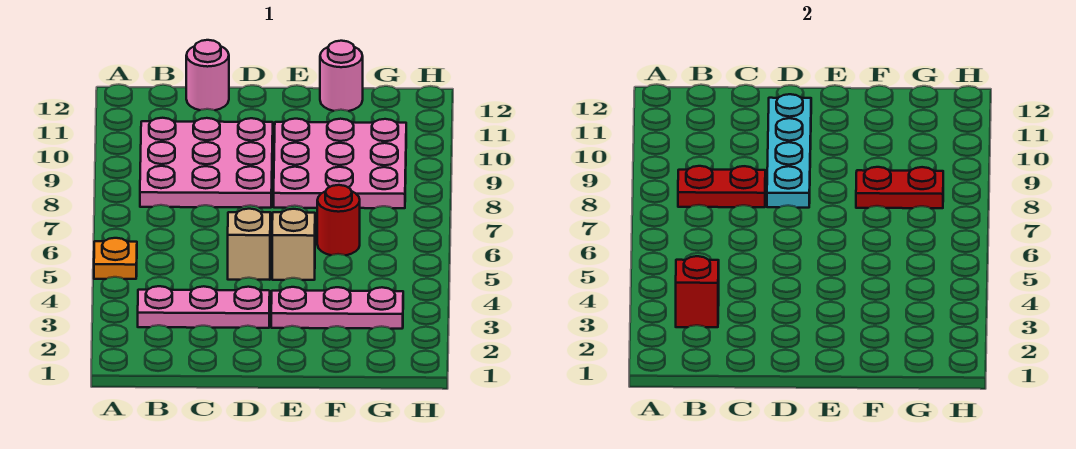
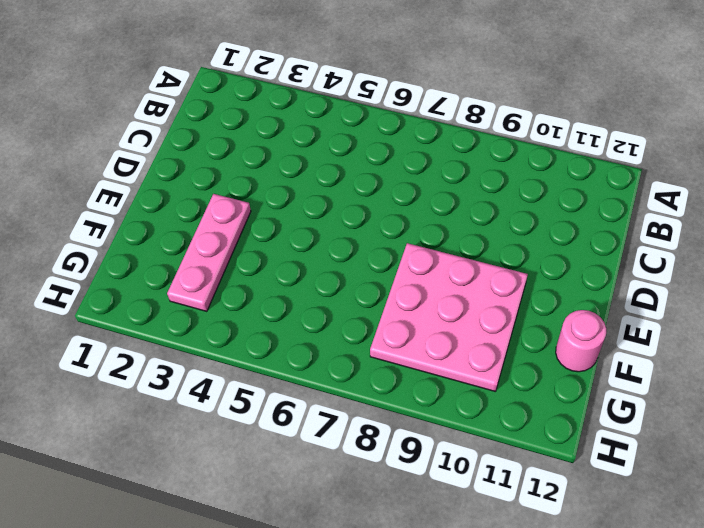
none -> orange 1x1 plate [94,238,137,279]
none -> pink 1x3 plate [138,286,270,328]
none -> pink 3x3 plate [140,118,273,208]

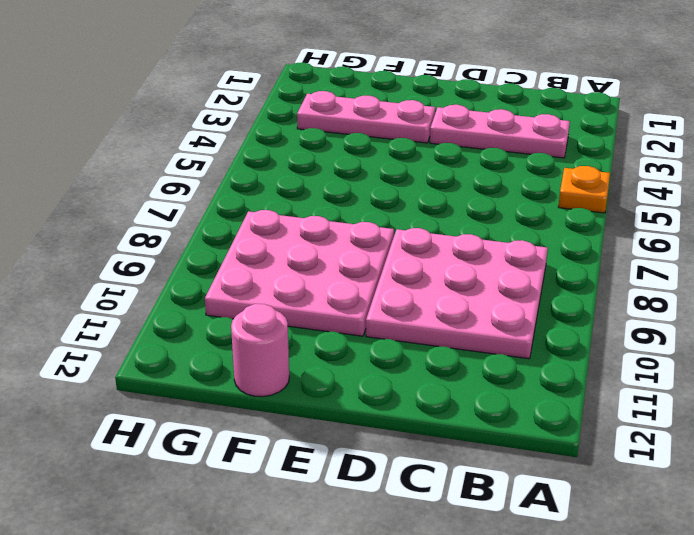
none -> pink 1x1 round brick [186,40,229,110]
none -> tan 1x1 brick [228,209,271,280]
none -> tan 1x1 brick [272,209,315,280]

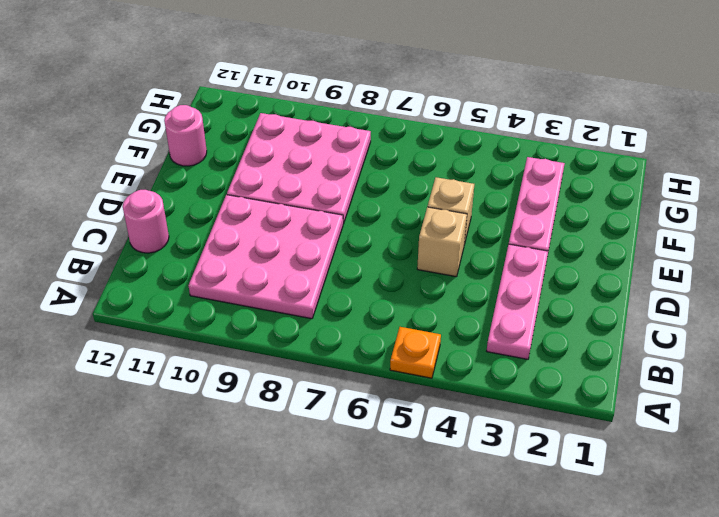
none -> red 1x1 round brick [317,185,360,255]
none -> red 1x1 brick [676,256,719,327]
none -> red 1x2 plate [678,166,765,207]

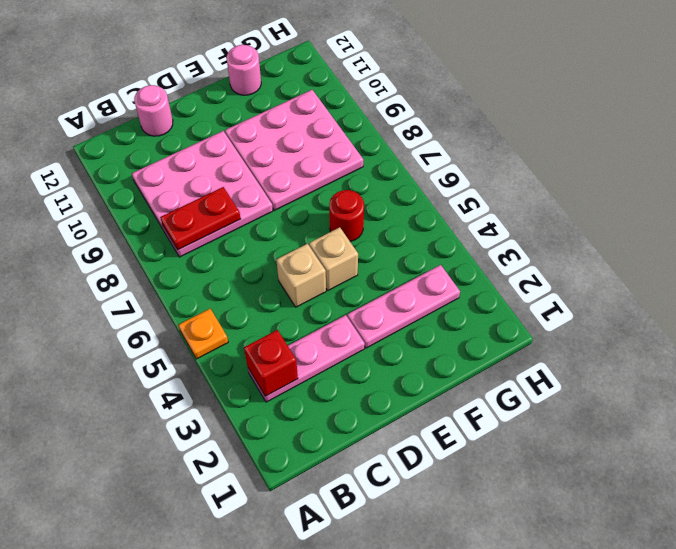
none -> cyan 1x4 plate [767,94,811,208]
none -> red 1x2 plate [856,167,943,208]

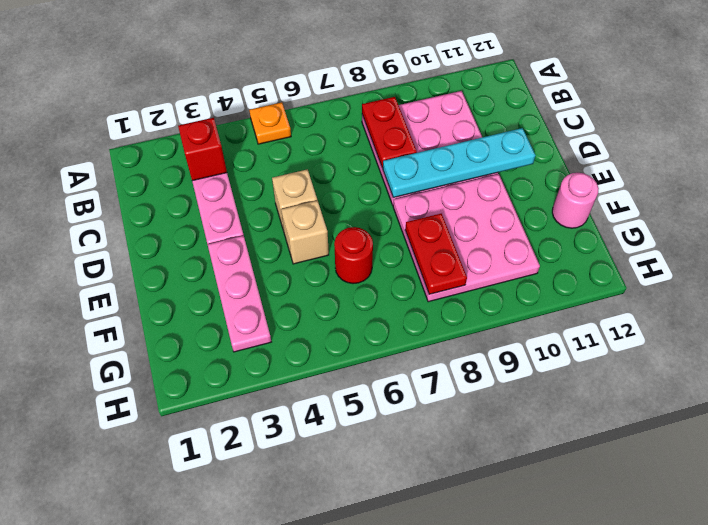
none -> pink 1x1 round brick [186,40,229,110]

